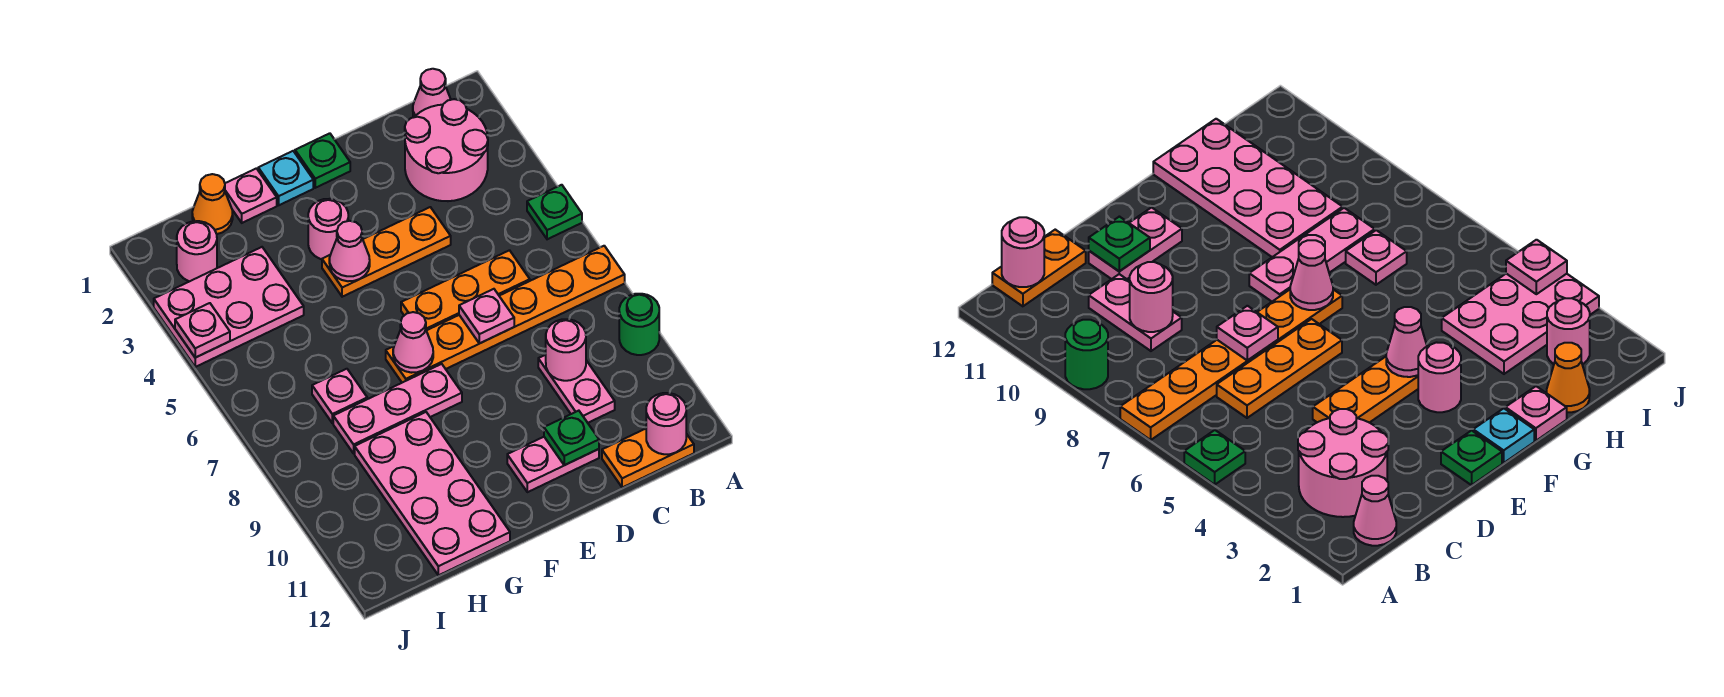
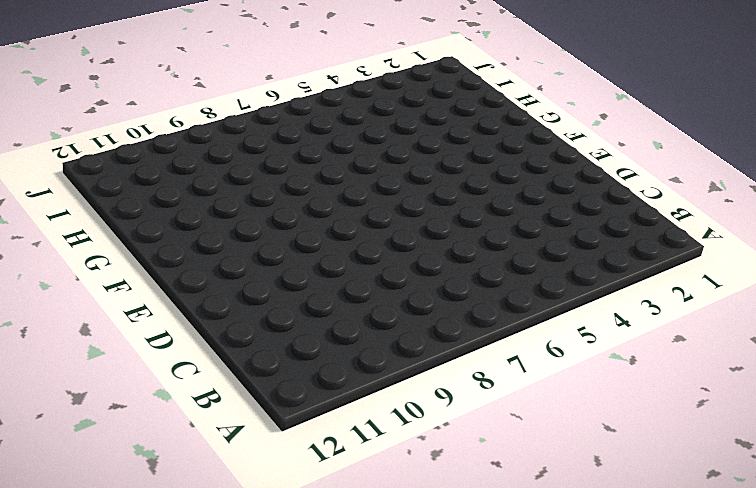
none -> green 1x1 plate [527,185,582,239]
none -> orange 1x6 plate [386,246,625,383]
none -> green 1x1 round brick [619,294,659,355]

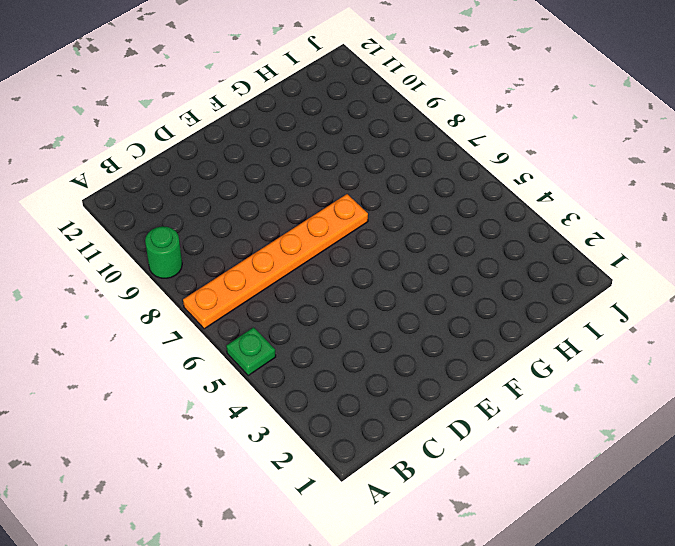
none -> pink 1x1 cone [413,69,451,117]
none -> pink 2x2 round brick [405,99,488,201]
none -> orange 1x2 plate [602,429,694,488]

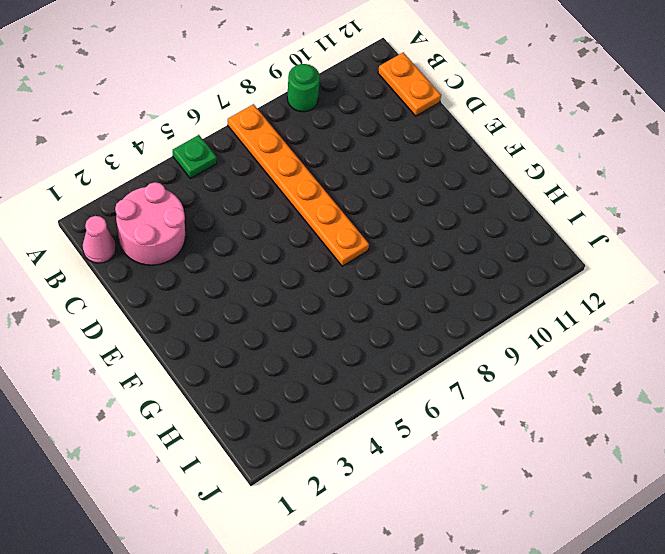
none -> orange 1x3 plate [401,250,530,331]
none -> pink 1x2 plate [538,355,615,423]
none -> orange 1x3 plate [322,207,451,297]

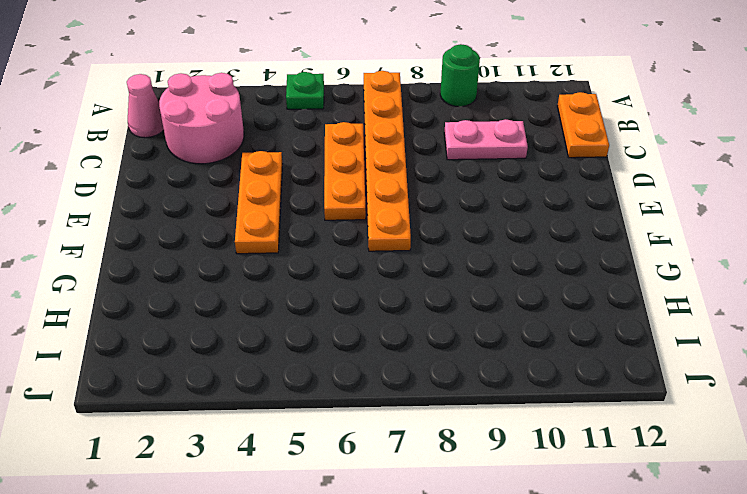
none -> pink 1x2 plate [507,437,599,492]
none -> green 1x1 plate [295,133,350,188]
none -> cyan 1x1 plate [258,151,313,205]

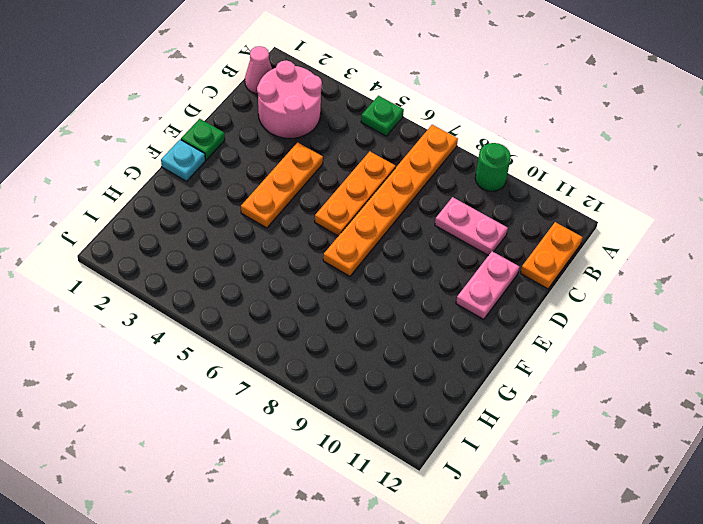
none -> pink 1x1 round brick [308,199,348,259]
none -> pink 1x3 plate [333,364,462,453]
none -> pink 1x1 plate [225,168,277,223]

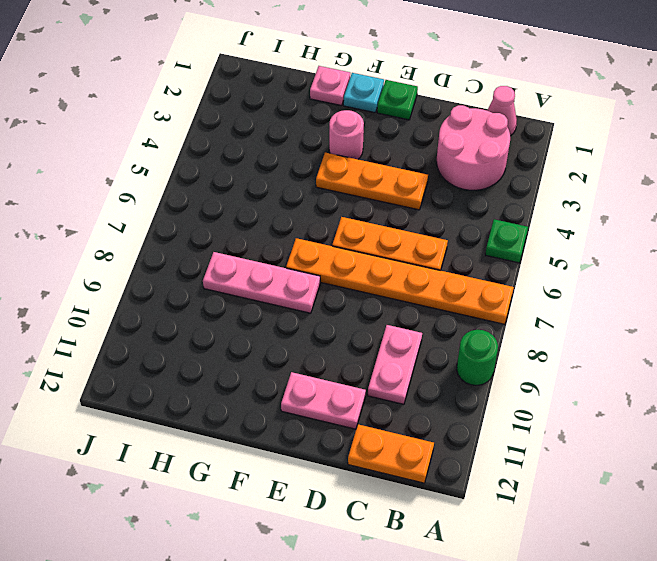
none -> pink 2x4 plate [355,412,510,575]
none -> orange 1x1 cone [192,174,233,234]
none -> pink 2x3 plate [154,247,304,367]

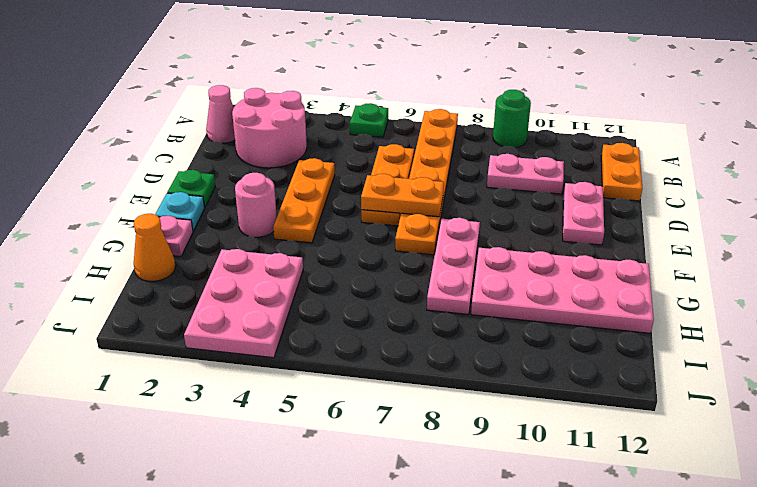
orange 1x2 plate [361,174,444,217] -> none
none -> pink 1x1 plate [312,369,367,423]
none -> pink 1x1 round brick [177,221,217,281]
none -> pink 1x1 round brick [646,393,686,454]

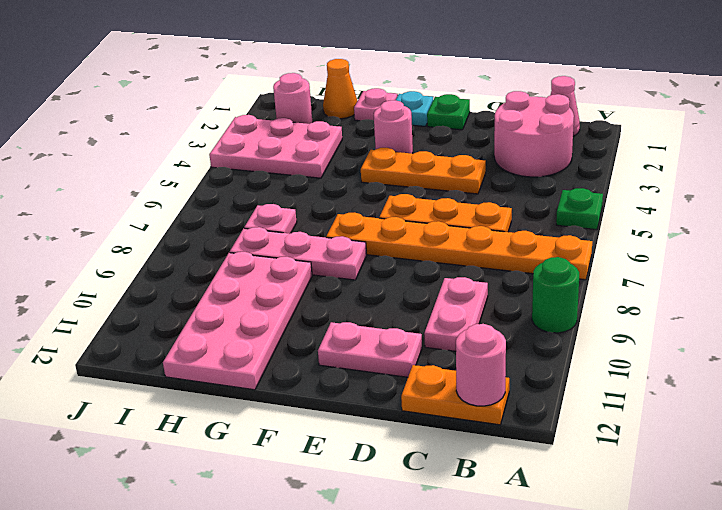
none -> pink 1x1 round brick [546,319,586,381]
none -> pink 1x1 plate [459,289,514,344]
none -> green 1x1 plate [544,411,599,465]

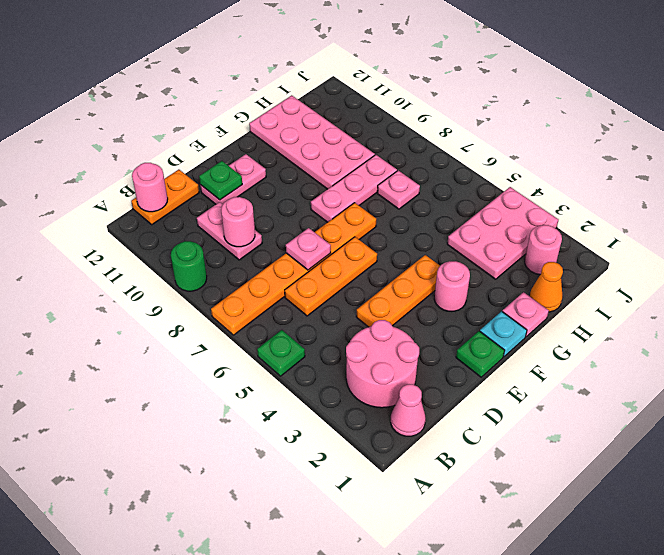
none -> pink 1x1 cone [329,221,370,281]
none -> pink 1x1 cone [393,312,433,373]
none -> pink 1x1 plate [175,303,230,358]

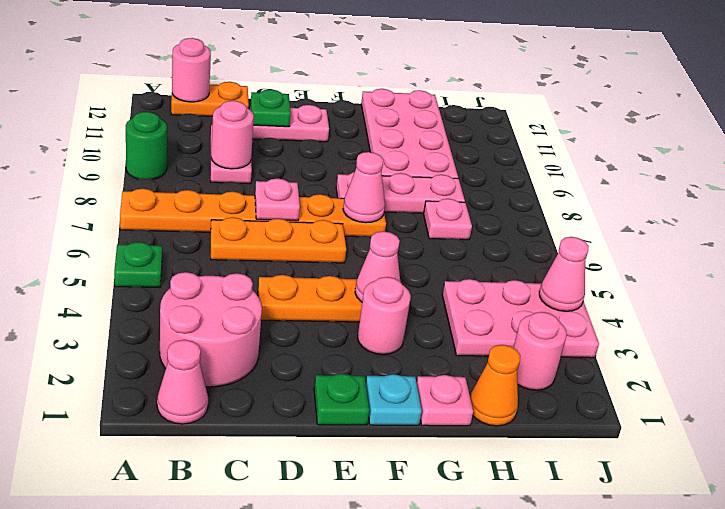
pink 1x1 cone [539,237,589,311] -> pink 1x1 plate [175,303,230,358]

